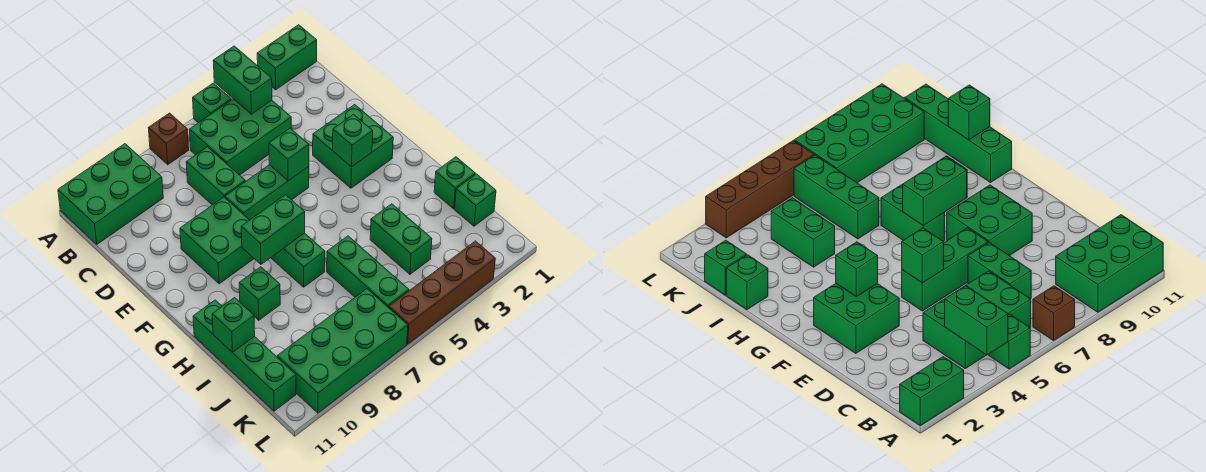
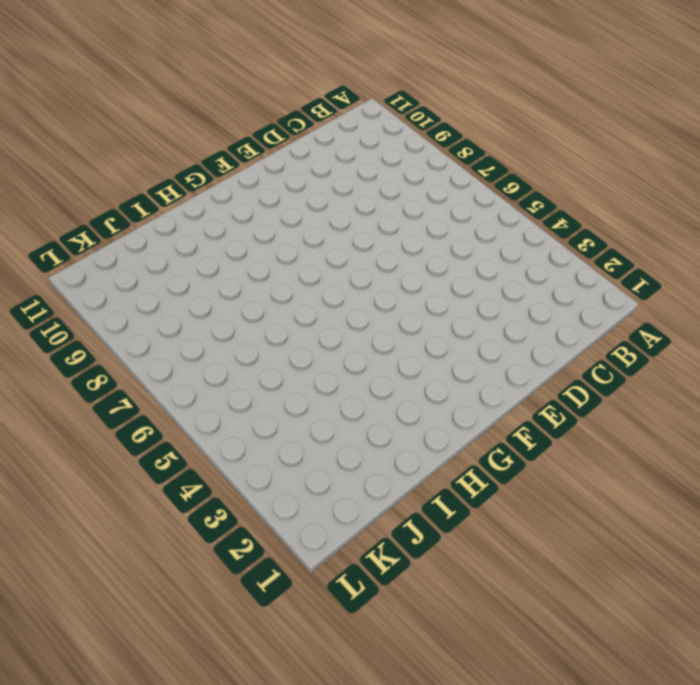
none -> green 1x2 brick [257,25,317,90]
none -> green 1x1 brick [193,83,231,123]
none -> brown 1x1 brick [149,113,189,165]

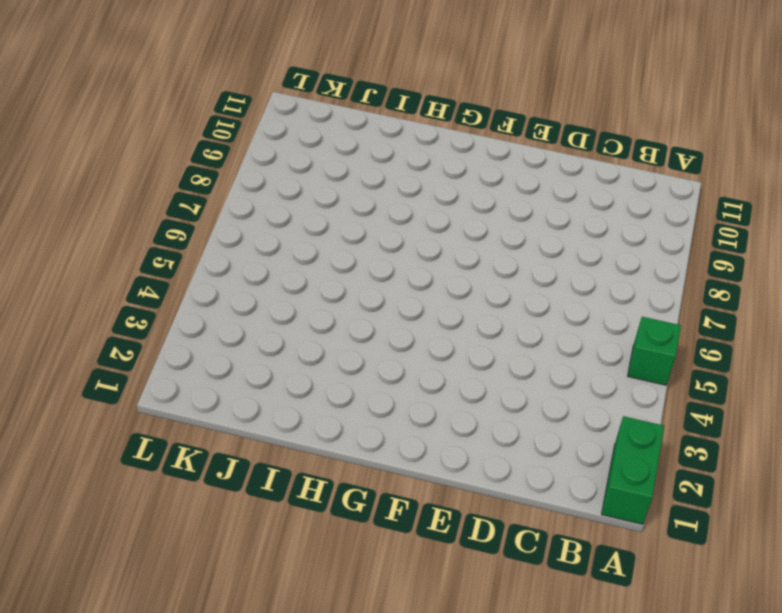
none -> brown 1x1 brick [149,113,189,165]
none -> green 2x3 brick [58,144,163,244]
none -> green 2x3 brick [190,99,291,175]

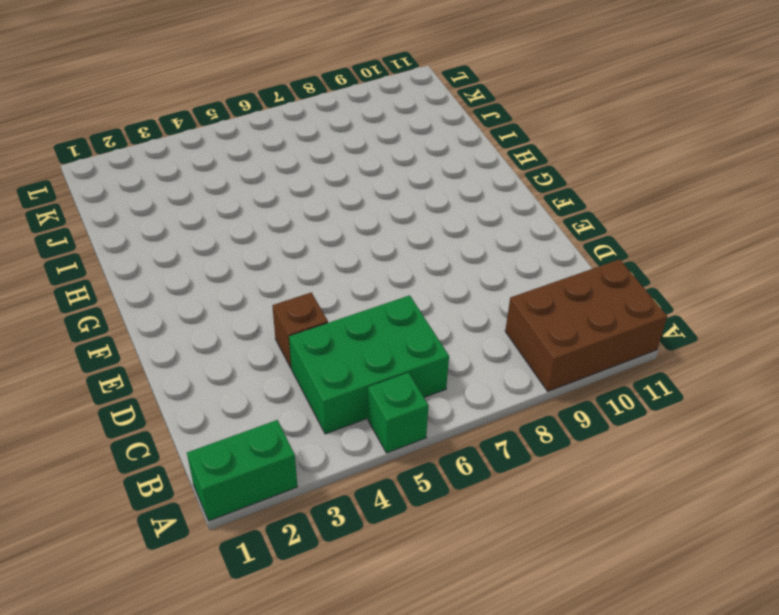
brown 2x3 brick [505,259,667,391] -> green 2x3 brick [58,144,163,244]
brown 1x1 brick [272,292,328,368] -> brown 1x1 brick moved to [149,113,189,165]
none -> green 1x2 brick [186,147,245,205]
none -> green 2x2 brick [313,104,393,188]
none -> green 1x3 brick [225,165,309,220]

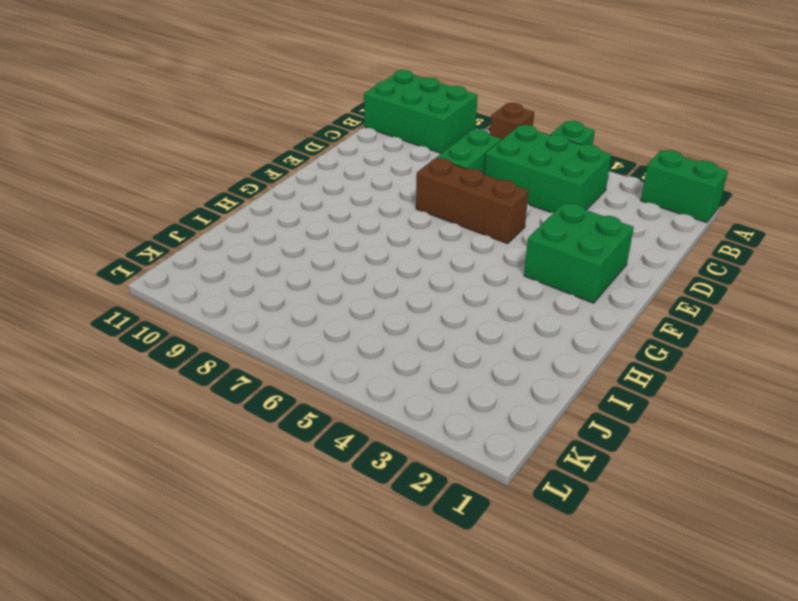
brown 1x3 brick [416,158,529,244] -> green 1x3 brick [225,165,309,220]
none -> green 2x2 brick [180,197,254,284]
none -> green 1x2 brick [271,233,325,287]
none -> green 1x1 brick [239,267,280,320]

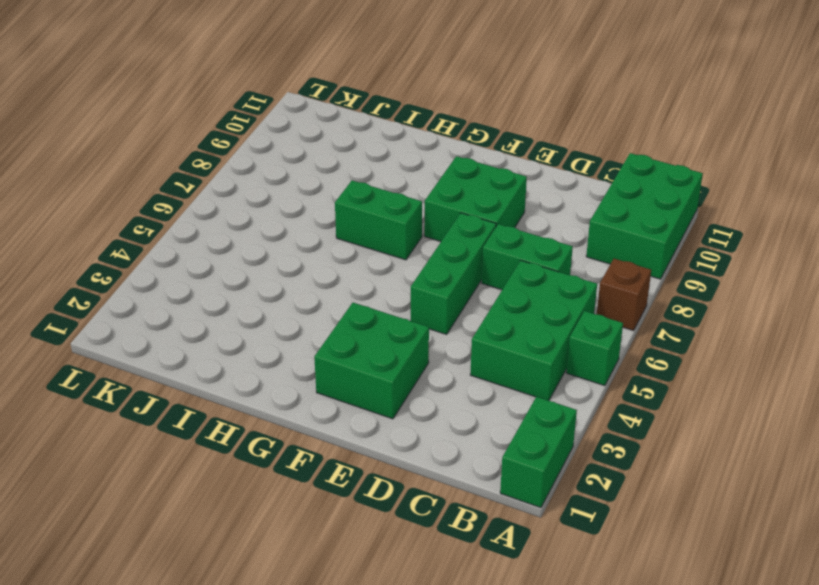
none -> green 1x1 brick [239,267,280,320]
none -> green 1x4 brick [193,300,296,411]
none -> green 1x1 brick [434,157,475,209]

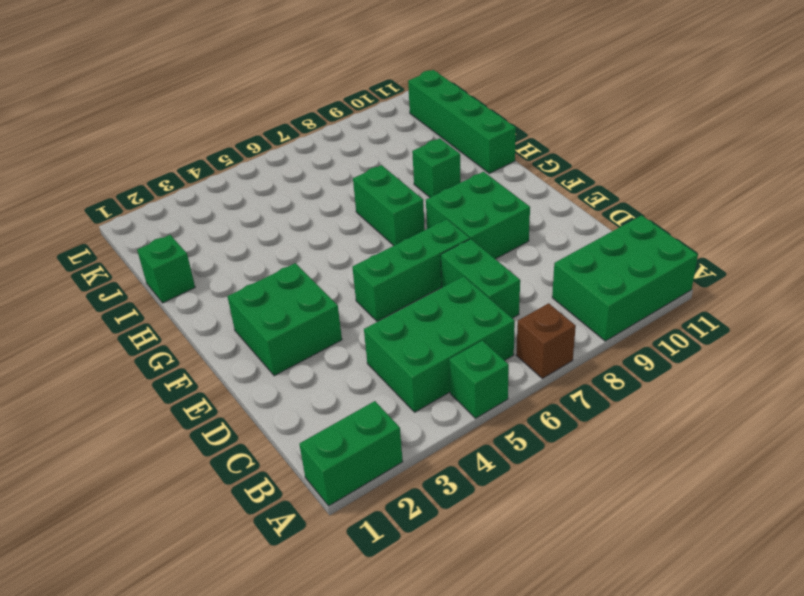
none -> green 1x2 brick [370,204,432,274]
none -> green 1x3 brick [327,236,409,308]
none -> green 1x1 brick [455,174,496,226]

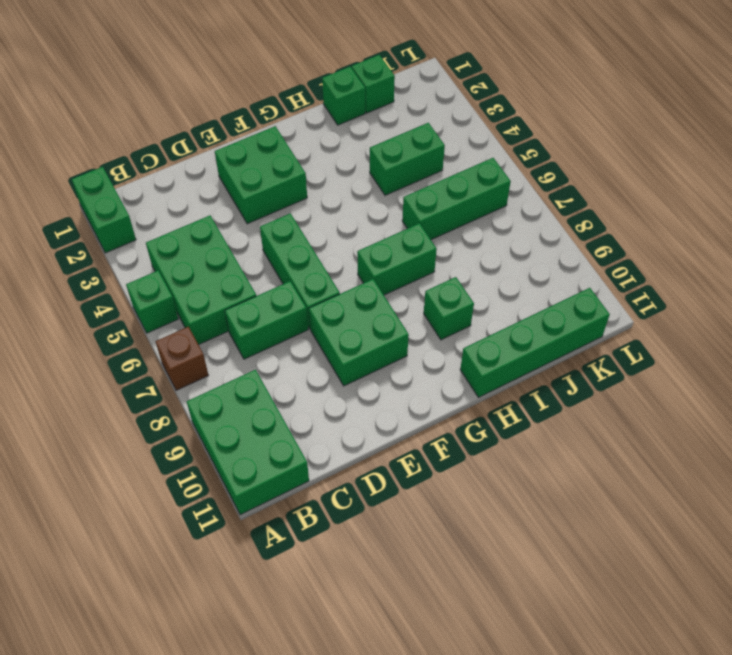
none -> green 2x4 brick [277,289,408,413]
none -> brown 1x4 brick [389,241,495,344]
none -> green 1x2 brick [213,46,272,114]

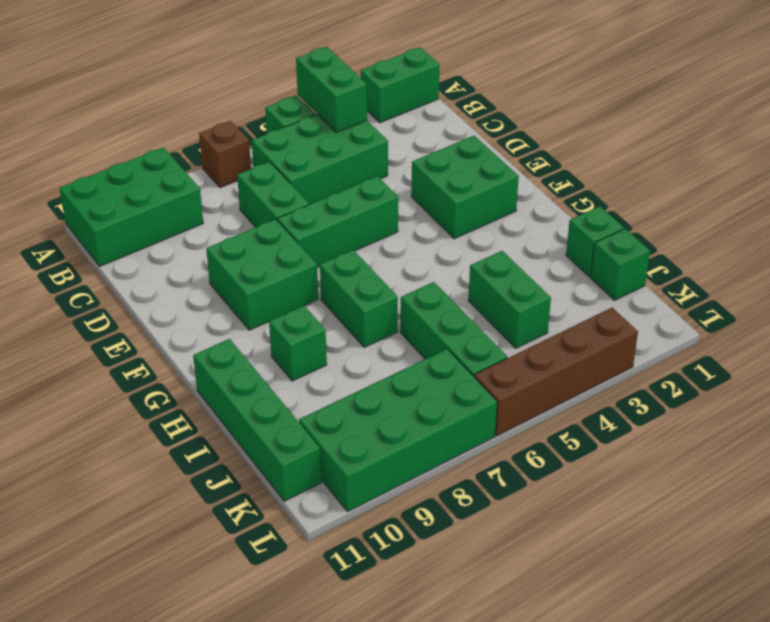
none -> green 1x1 brick [269,128,309,181]
none -> green 1x1 brick [333,114,373,167]
none -> green 1x2 brick [241,195,305,264]

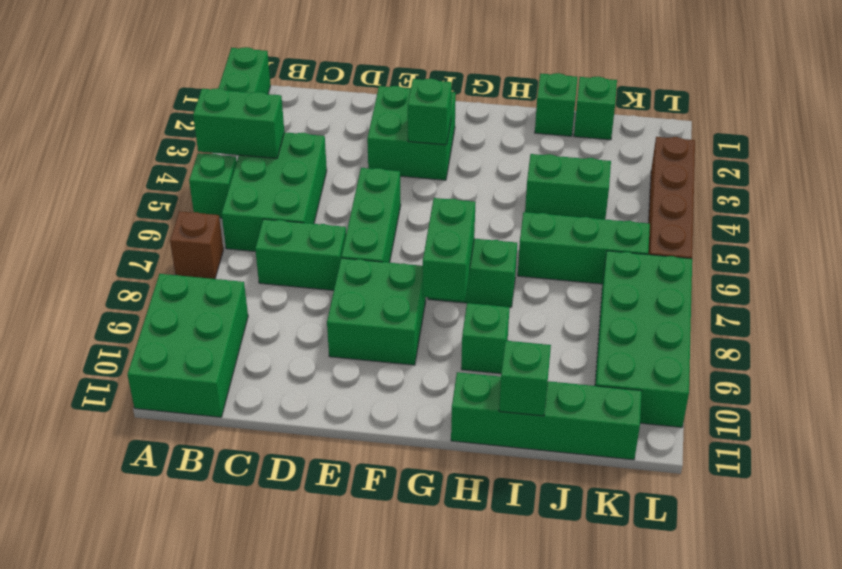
none -> green 1x1 brick [269,128,309,181]

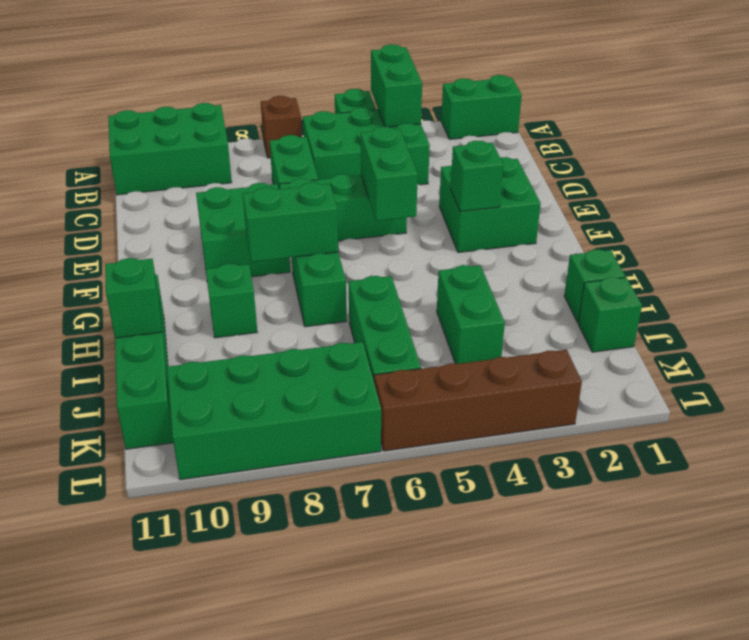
green 1x2 brick [361,127,418,221] -> green 1x1 brick [269,128,309,181]

